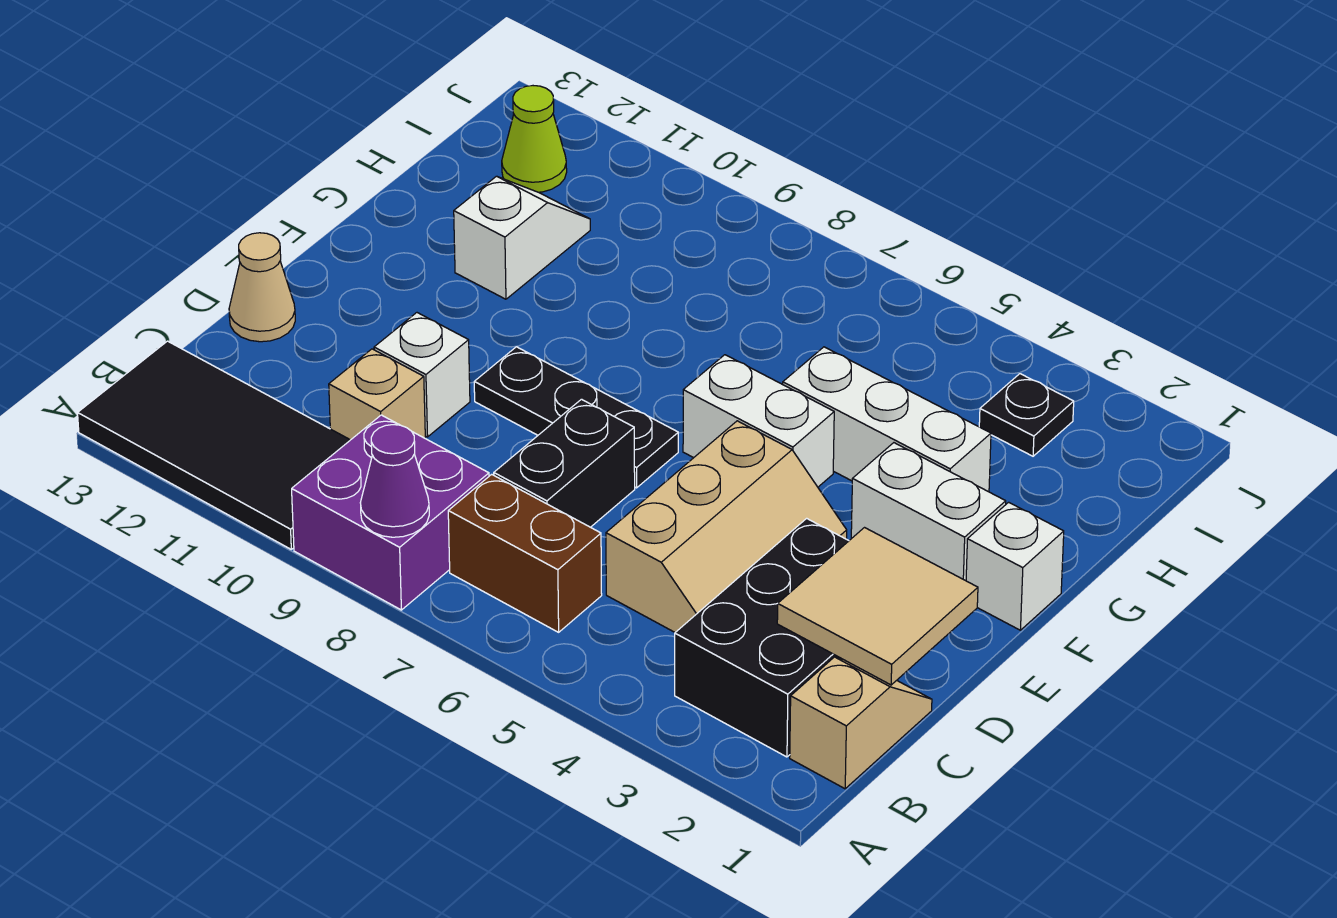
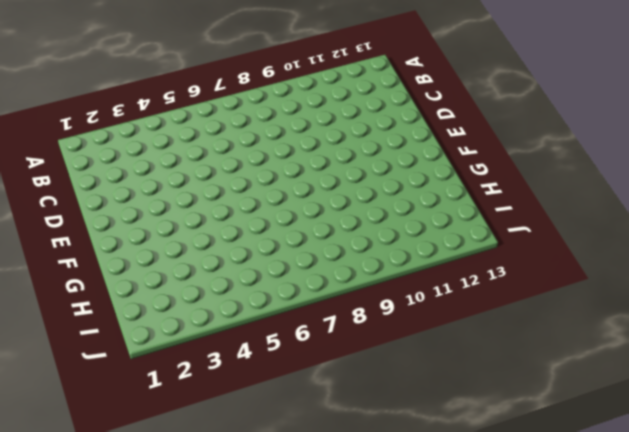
none -> purple 2x2 brick [292,415,489,610]
none -> black 2x4 tile [78,341,350,549]
none -> tan 1x2 slope [790,657,932,789]

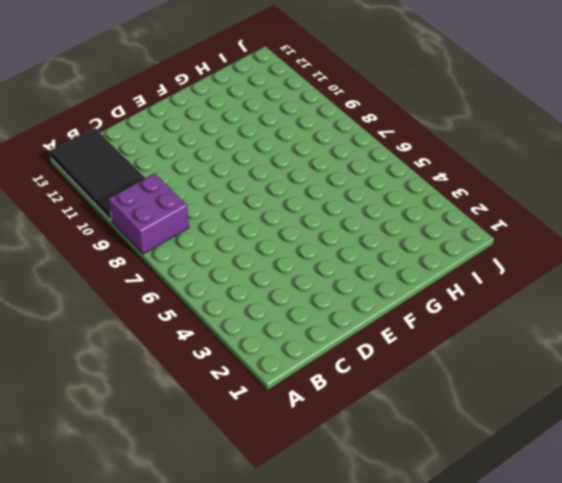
none -> tan 1x2 slope [790,657,932,789]
none -> black 2x3 brick [675,518,849,757]
none -> brown 1x2 brick [448,474,602,632]

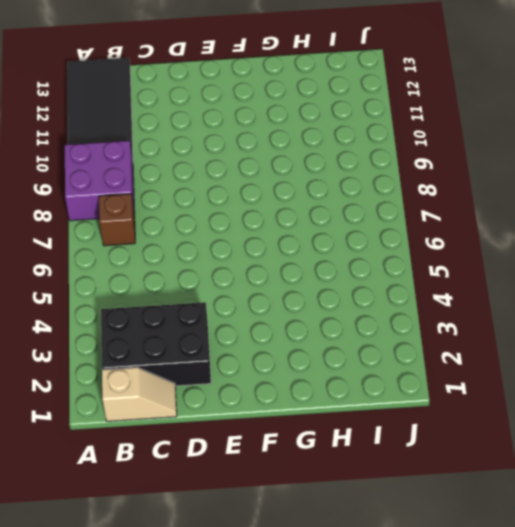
brown 1x1 brick [99,194,135,246] -> brown 1x2 brick [448,474,602,632]
none -> tan 2x3 slope [606,421,847,632]
none -> black 1x2 brick [494,399,635,527]
none -> tan 1x1 brick [329,349,425,440]

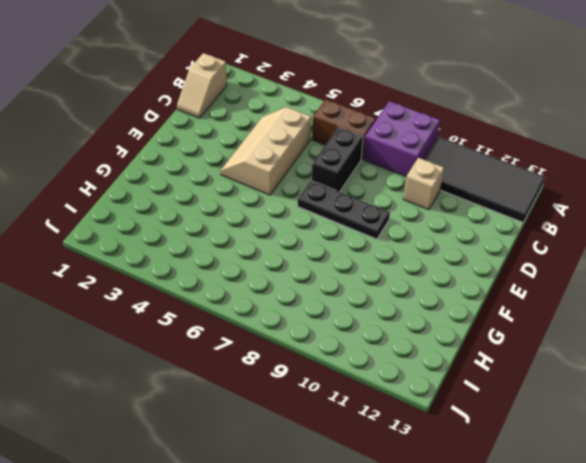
none -> black 2x3 brick [675,518,849,757]
none -> white 1x1 brick [374,313,470,437]
none -> tan 1x1 cone [229,233,295,342]

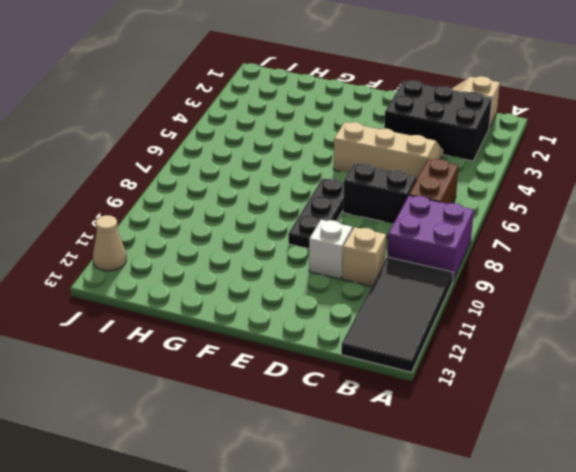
tan 1x1 cone [93,215,126,271] -> tan 1x1 cone moved to [229,233,295,342]
none -> white 1x1 brick [966,502,1064,630]
none -> white 1x2 brick [851,443,1006,581]
none -> white 1x2 brick [683,355,834,487]

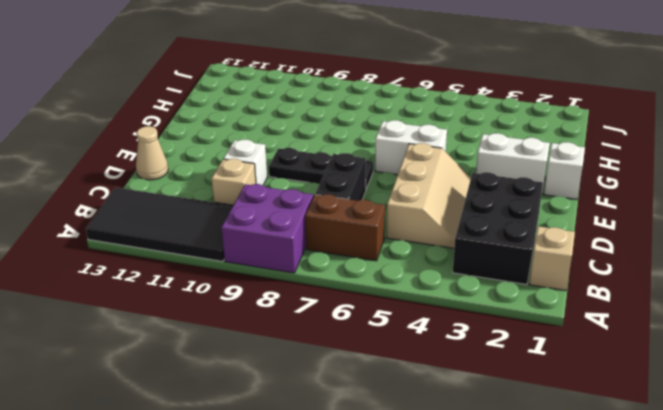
none -> white 1x3 brick [783,347,991,492]
none -> white 1x2 slope [454,176,590,299]
none -> black 1x1 plate [979,374,1074,456]

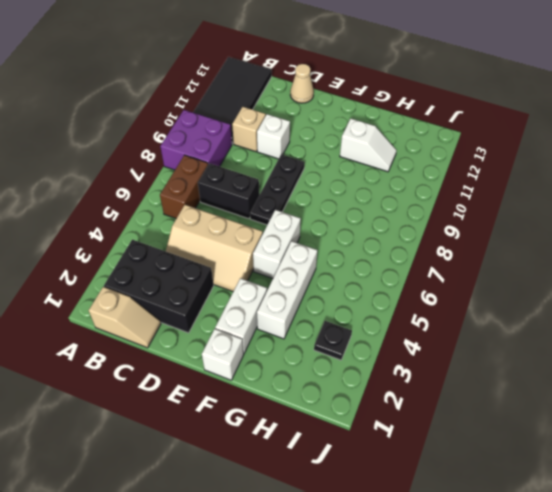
none -> lime 1x1 cone [502,86,567,192]
none -> purple 1x1 cone [360,425,429,537]
none -> tan 2x2 tile [777,528,978,685]

